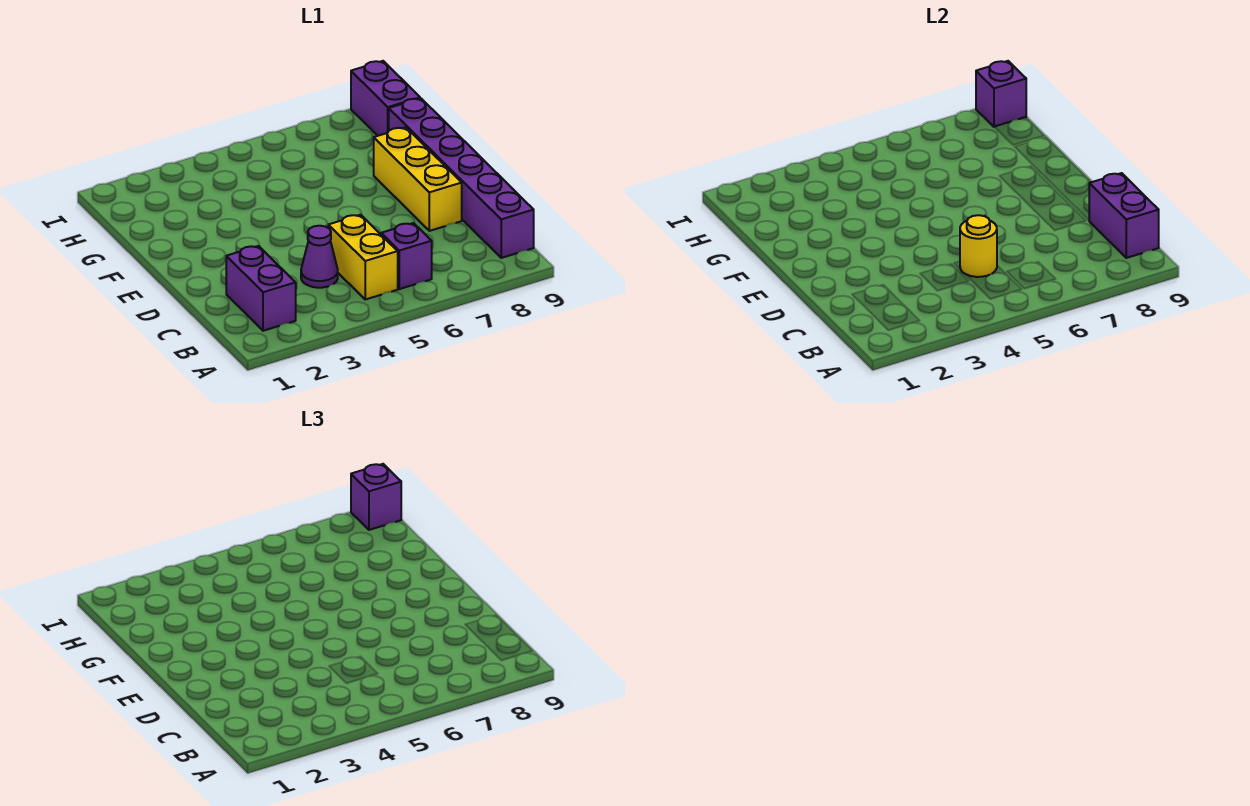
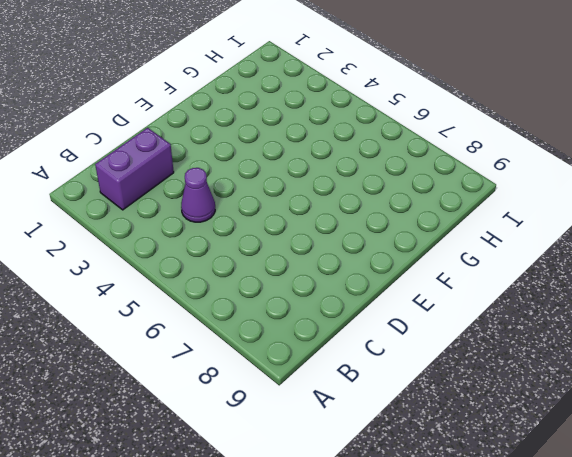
none -> yellow 1x2 brick [328,215,398,299]
none -> purple 1x1 brick [381,223,432,289]

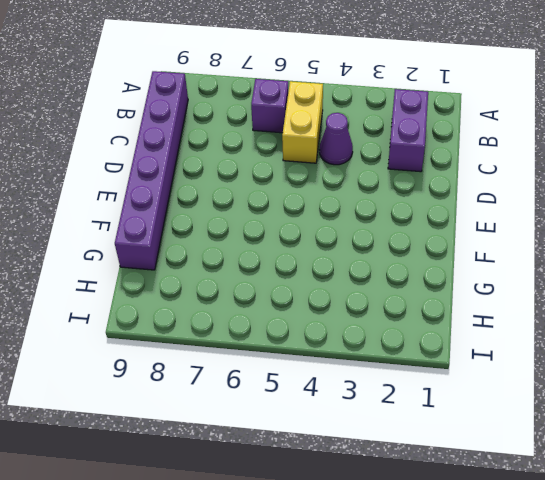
none -> yellow 1x3 brick [374,127,462,231]
none -> purple 1x2 brick [351,61,420,136]

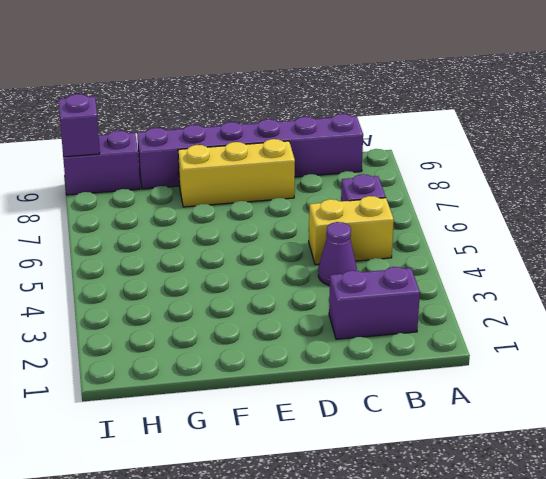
none -> purple 1x2 brick [1089,173,1159,258]
none -> yellow 1x1 round brick [960,215,997,277]

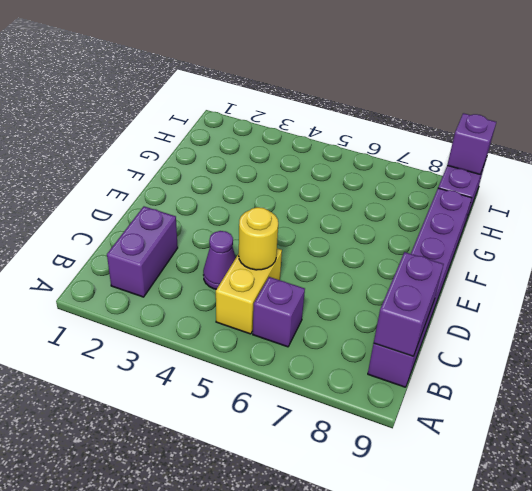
none -> yellow 1x3 brick [374,127,462,231]
none -> purple 1x1 brick [351,464,401,530]

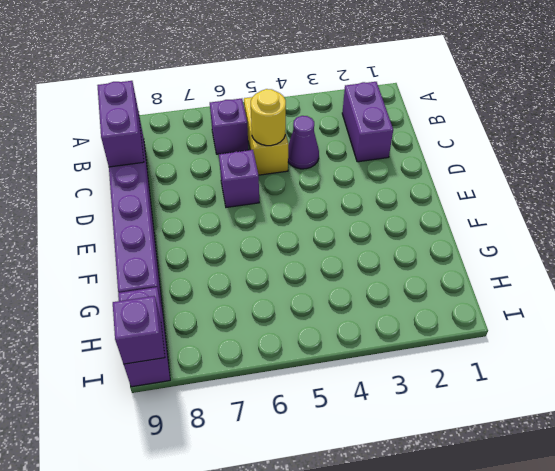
purple 1x1 brick [219,150,259,207] -> purple 1x1 brick moved to [351,464,401,530]
none -> yellow 1x3 brick [374,127,462,231]

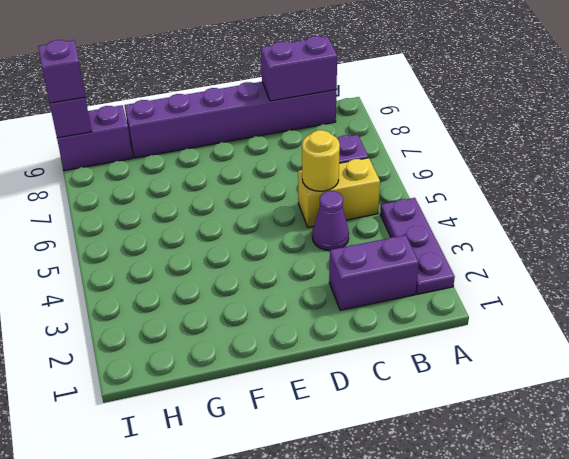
purple 1x3 plate [380,198,455,294] -> none
none -> yellow 1x3 brick [374,127,462,231]

